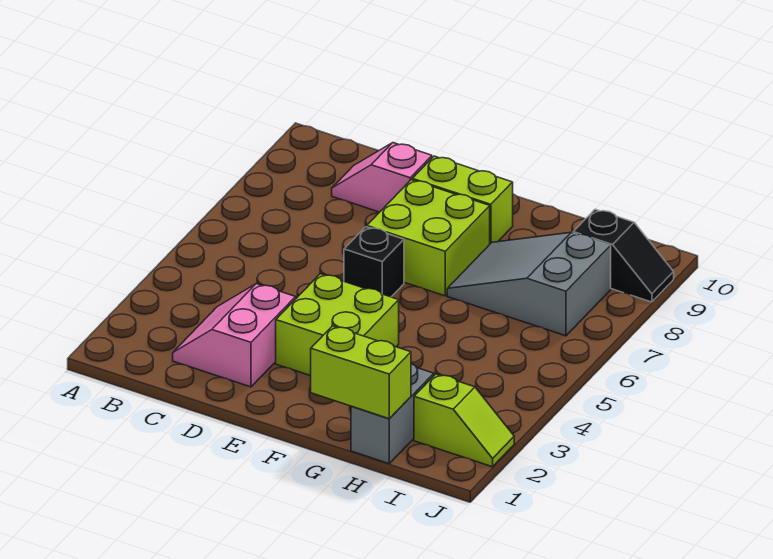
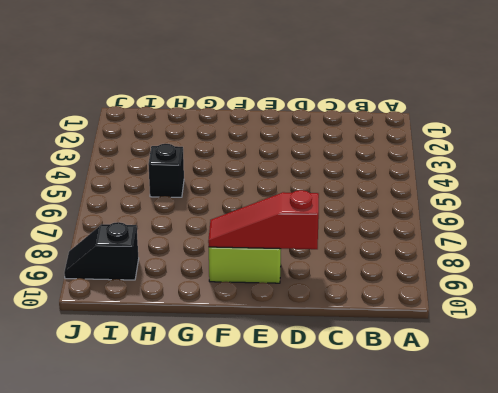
red 1x3 slope [208,190,319,249] -> none
black 1x1 brick [148,144,184,197] -> black 1x1 brick moved to [344,227,404,297]
none -> pink 2x2 slope [173,284,296,387]
none -> pink 1x2 slope [332,143,432,212]

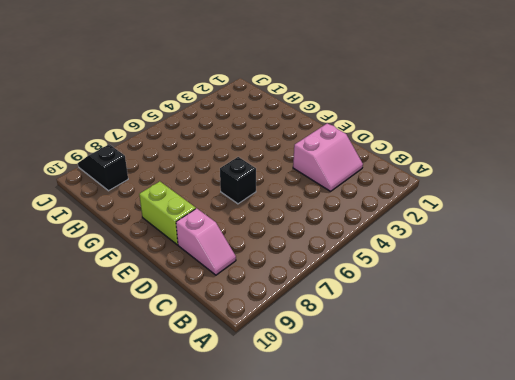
none -> lime 2x2 brick [276,274,399,376]
none -> lime 2x2 brick [367,180,490,296]

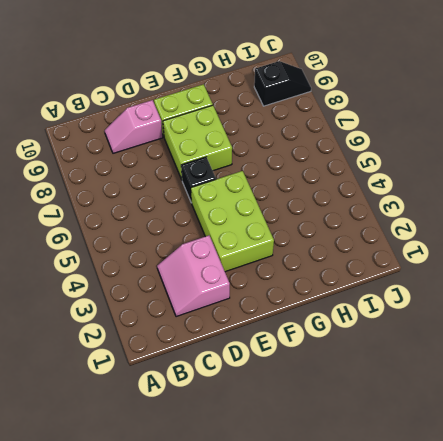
lime 2x3 brick [191,171,274,272] -> lime 2x2 brick [276,274,399,376]
none -> grey 2x3 slope [447,233,611,336]
none -> grey 1x2 brick [351,364,434,464]

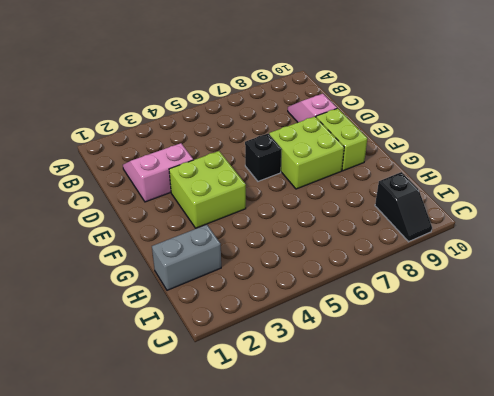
none -> grey 2x3 slope [447,233,611,336]
none -> lime 1x2 slope [414,374,514,467]

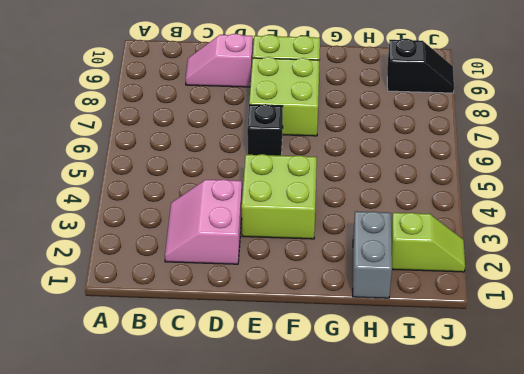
none -> grey 2x3 slope [447,233,611,336]
none -> lime 1x2 brick [311,326,411,419]

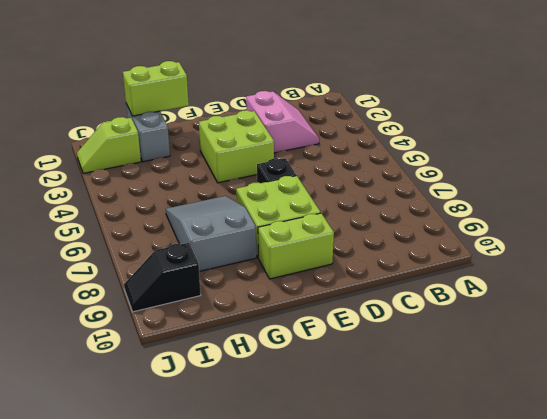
grey 2x3 slope [166,196,256,271] -> grey 2x3 slope turned to [447,233,611,336]
none -> pink 1x2 slope [332,143,432,212]

